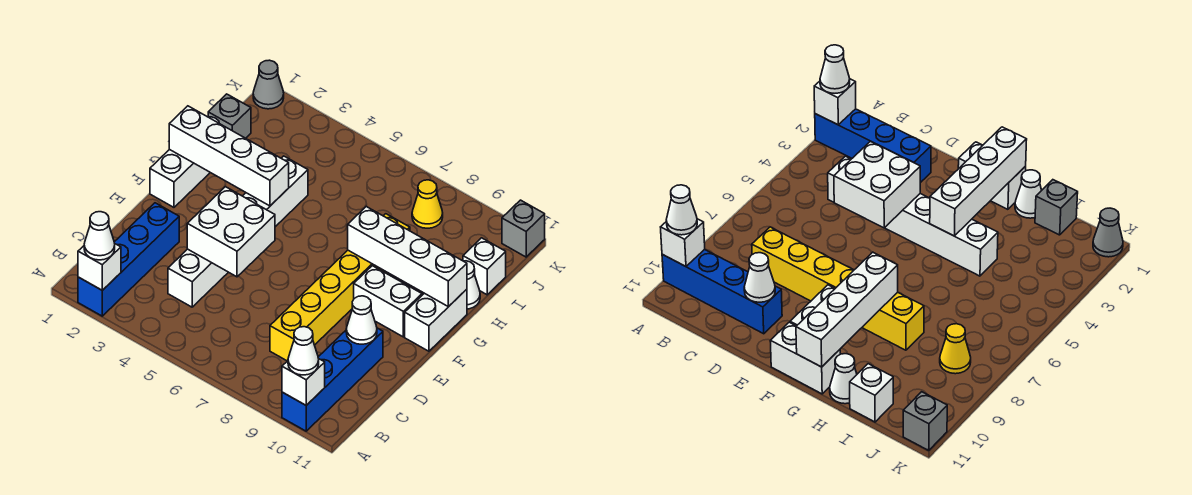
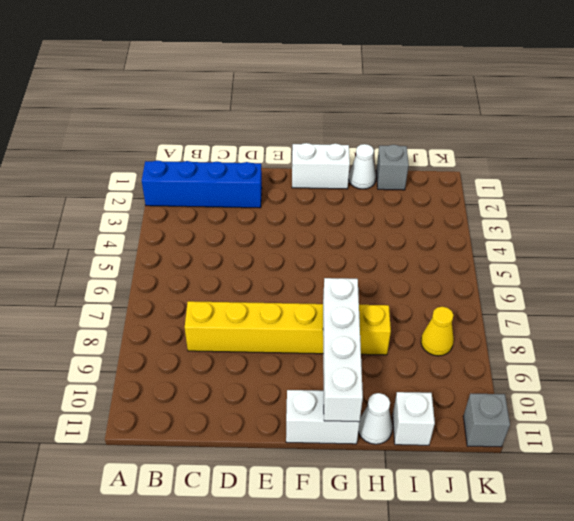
none -> blue 1x4 brick [282,328,383,431]
none -> white 1x6 brick [168,156,308,307]
none -> white 1x2 brick [354,266,422,337]

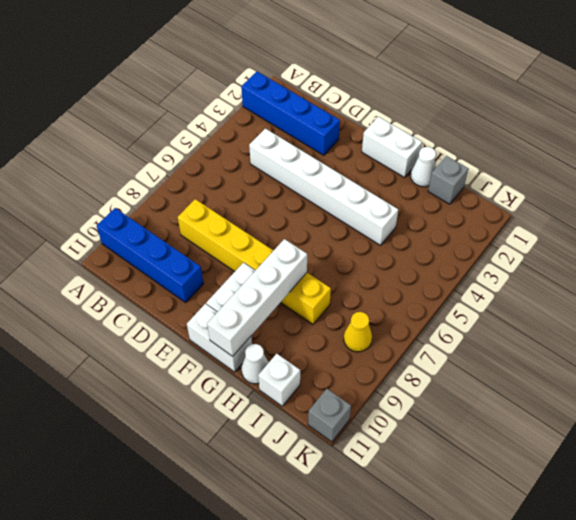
none -> grey 1x1 cone [253,60,284,109]
none -> white 1x1 brick [78,244,121,290]
none -> white 1x1 brick [282,358,325,405]

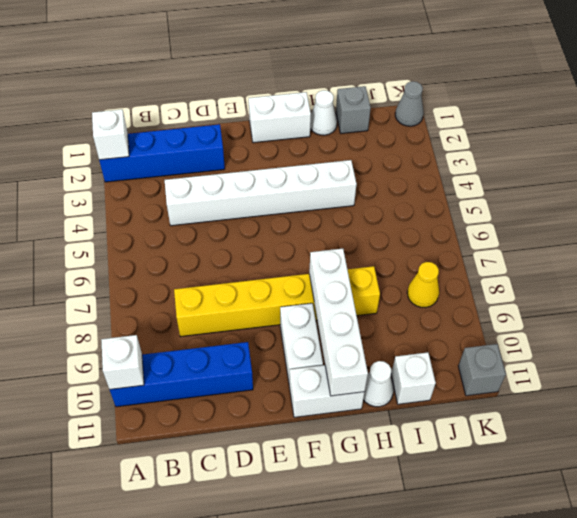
none -> white 2x2 brick [187,187,275,277]
none -> white 1x1 cone [346,296,377,344]
none -> white 1x4 brick [169,106,289,206]

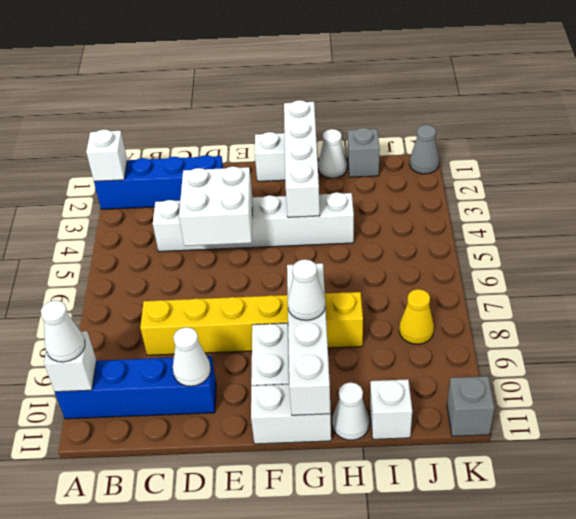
white 1x1 cone [288,259,325,320] -> white 1x1 cone moved to [84,212,115,260]

